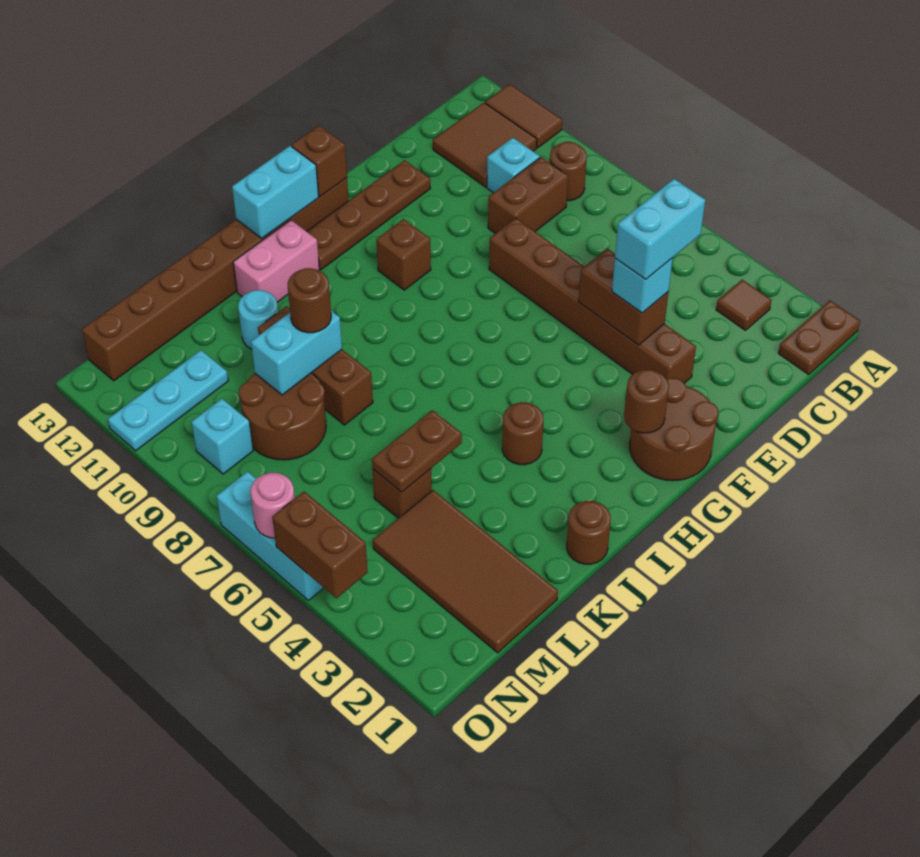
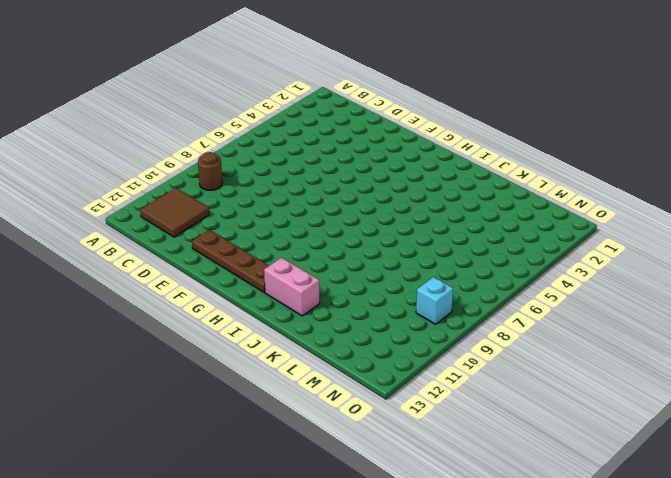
none -> brown 1x2 plate [778,300,860,375]
none -> brown 1x2 tile [485,84,562,148]
none -> brown 1x1 tile [716,280,771,330]
none -> brown 1x2 brick [488,157,568,234]

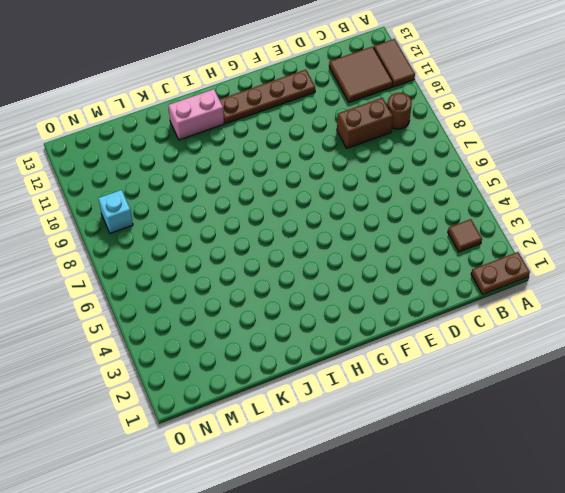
none -> cyan 1x1 brick [487,138,540,193]
none -> brown 1x6 brick [489,218,696,383]
none -> brown 2x2 round brick [630,378,718,481]
none -> brown 1x1 brick [376,219,431,290]

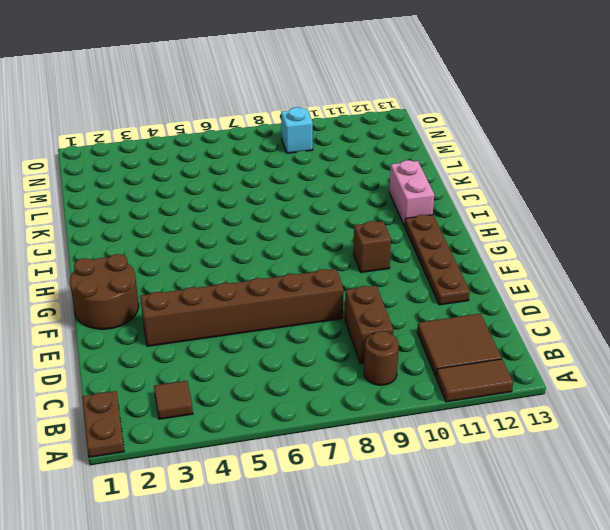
none -> cyan 1x1 brick [487,138,540,193]
none -> brown 1x8 brick [82,178,349,381]
none -> brown 1x1 round brick [502,402,544,465]
none -> brown 1x1 round brick [567,501,611,564]

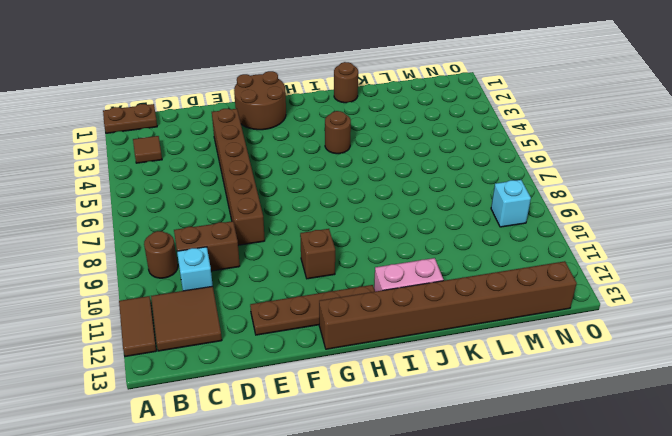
none -> brown 1x3 brick [258,306,373,425]
none -> cyan 1x1 round brick [238,290,278,349]
none -> brown 2x4 tile [373,490,558,653]
none -> brown 1x1 brick [373,469,432,518]

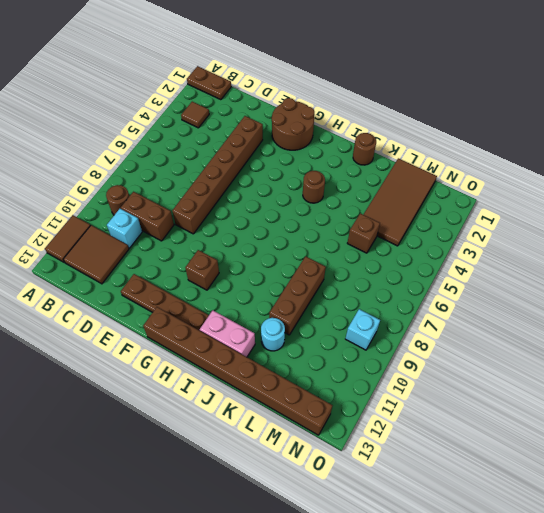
none -> brown 2x2 round brick [239,373,326,460]
none -> cyan 1x3 plate [108,350,228,451]
none -> cyan 1x3 brick [217,472,324,600]
none -> brown 1x2 brick [578,249,668,345]

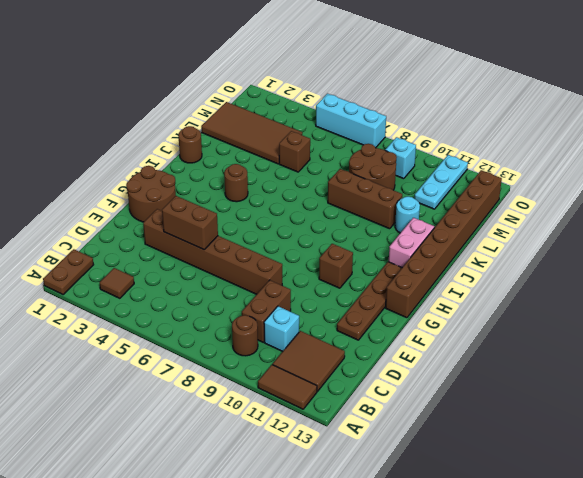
none -> brown 1x1 round brick [624,370,669,433]
none -> brown 1x1 brick [291,126,347,196]
none -> cyan 1x2 brick [232,146,319,238]
none -> brown 1x2 plate [372,410,462,492]

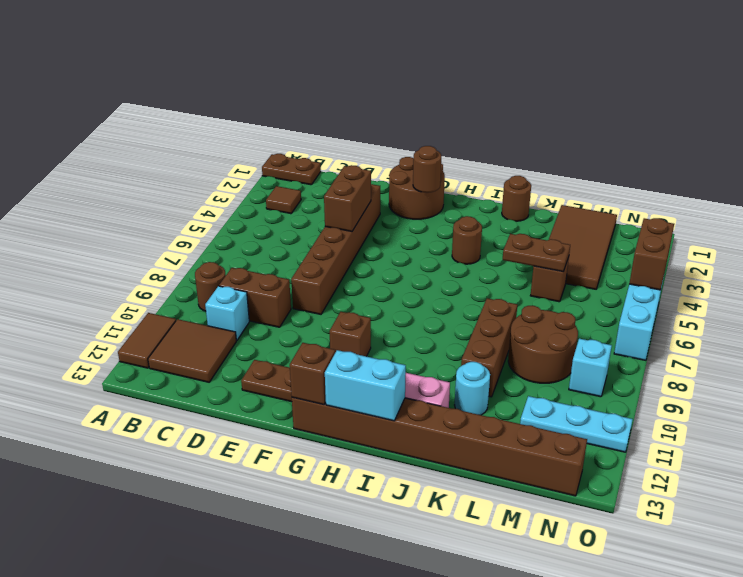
none -> cyan 1x2 brick [251,311,342,395]
none -> pink 1x1 round brick [251,473,295,538]
none -> cyan 1x1 brick [612,258,673,313]
none -> brown 1x1 round brick [288,268,331,333]

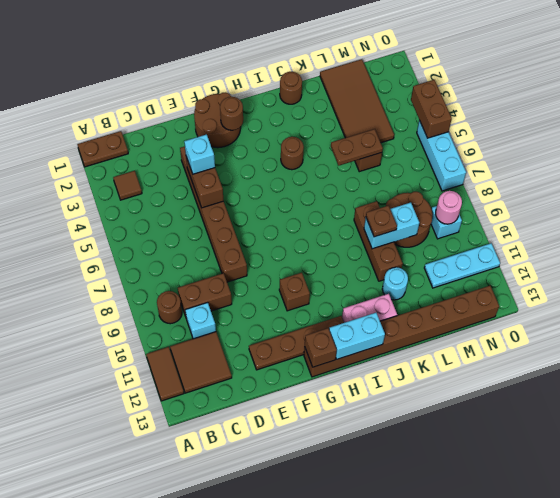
brown 1x1 plate [366,206,397,237] -> brown 1x1 round brick [288,268,331,333]
pink 1x1 round brick [436,191,462,224] -> pink 1x1 round brick moved to [251,473,295,538]
none -> cyan 1x2 brick [615,179,705,279]

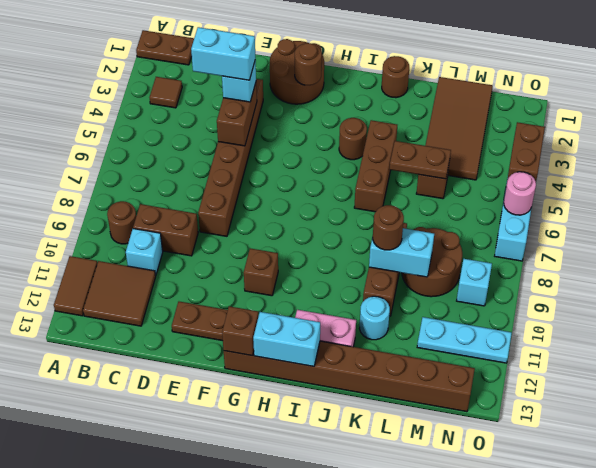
brown 1x3 brick [354,120,397,212] -> none

